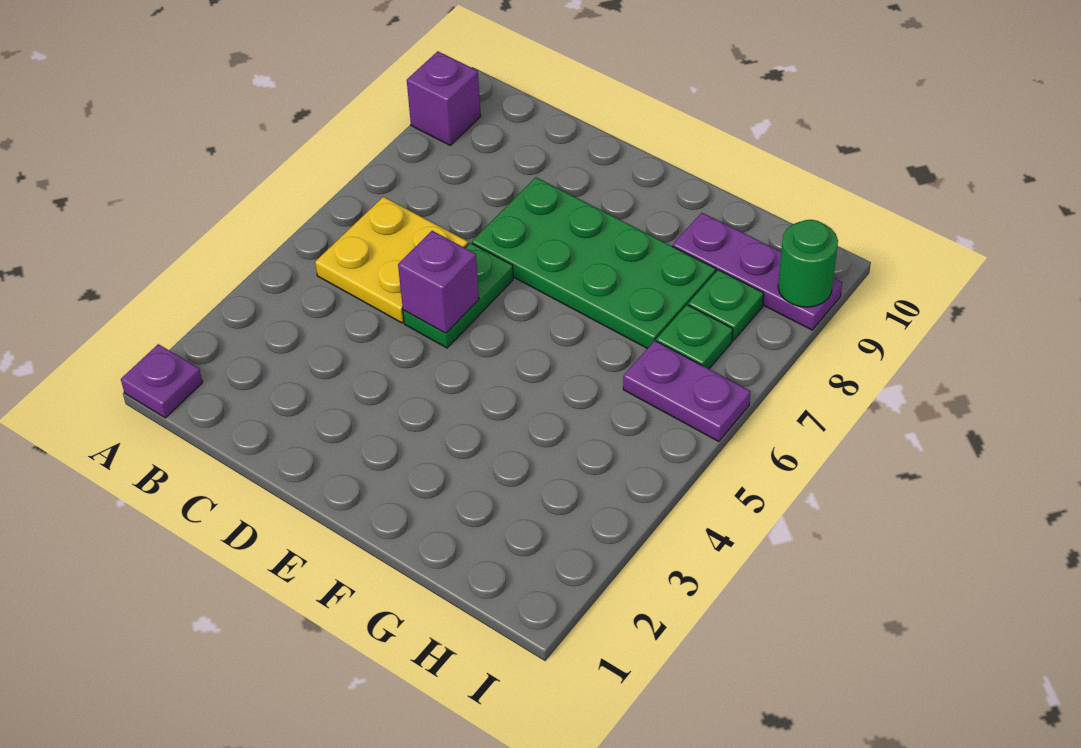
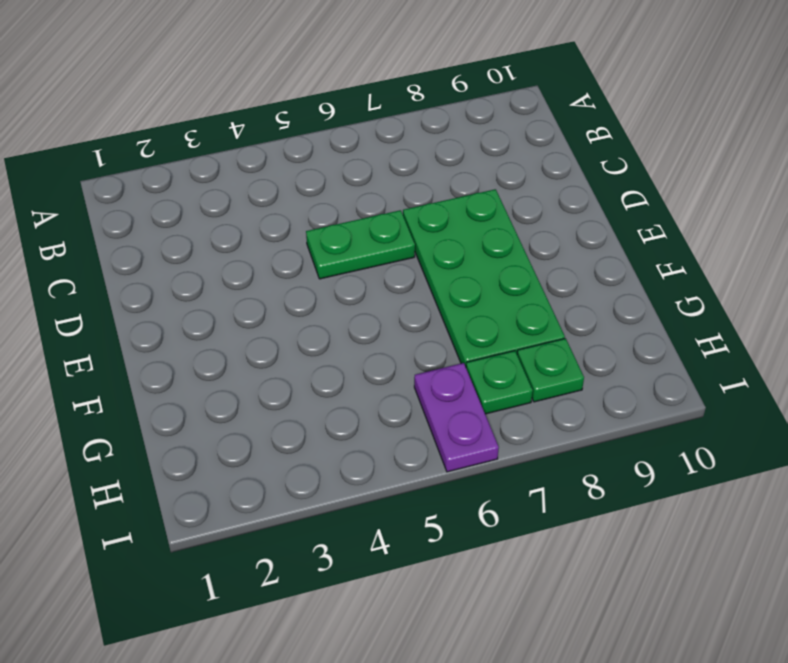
none -> purple 1x1 plate [121,344,202,418]
none -> purple 1x1 brick [407,51,481,145]

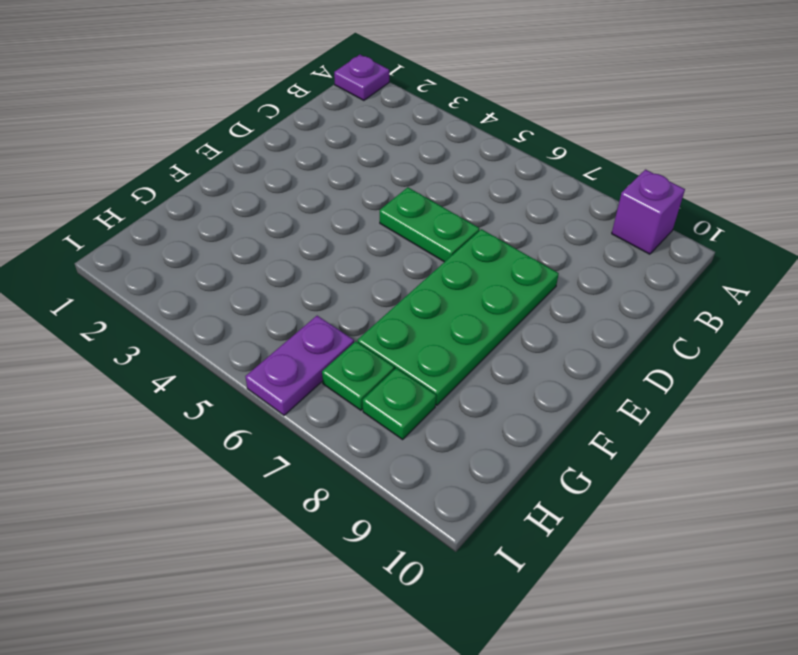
none -> yellow 2x2 plate [315,197,468,323]
none -> purple 1x3 plate [673,213,842,330]

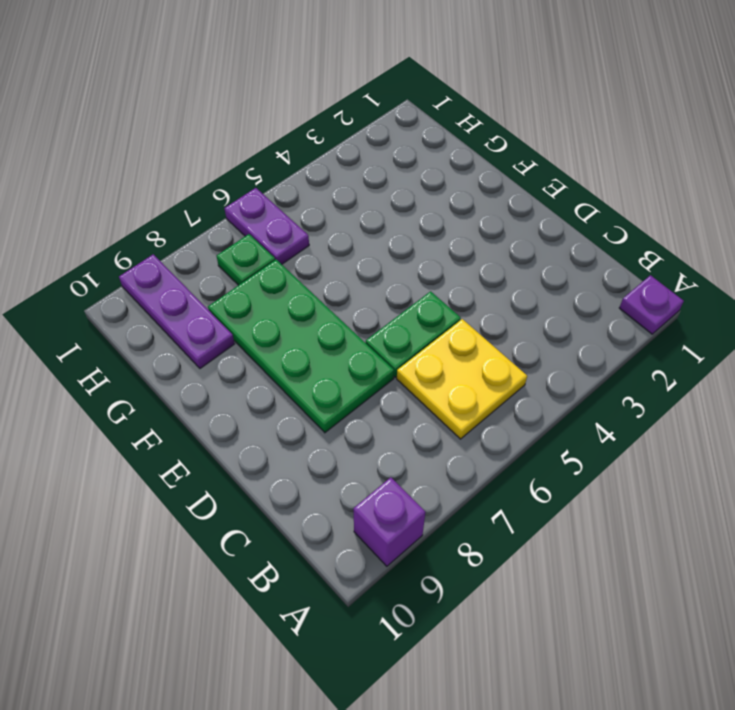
none -> green 1x1 plate [688,270,764,341]
none -> purple 1x1 brick [398,231,479,333]

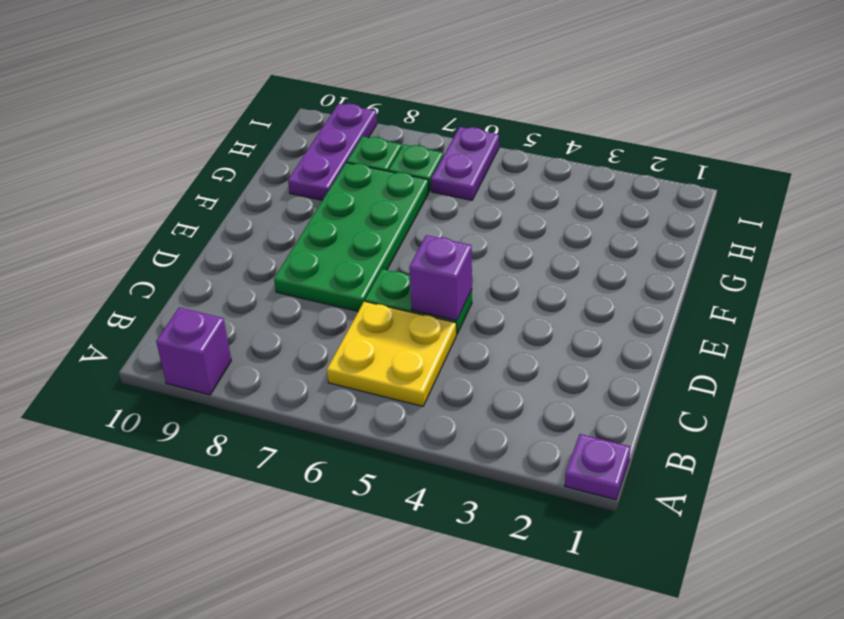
none -> green 1x1 round brick [778,220,838,307]

